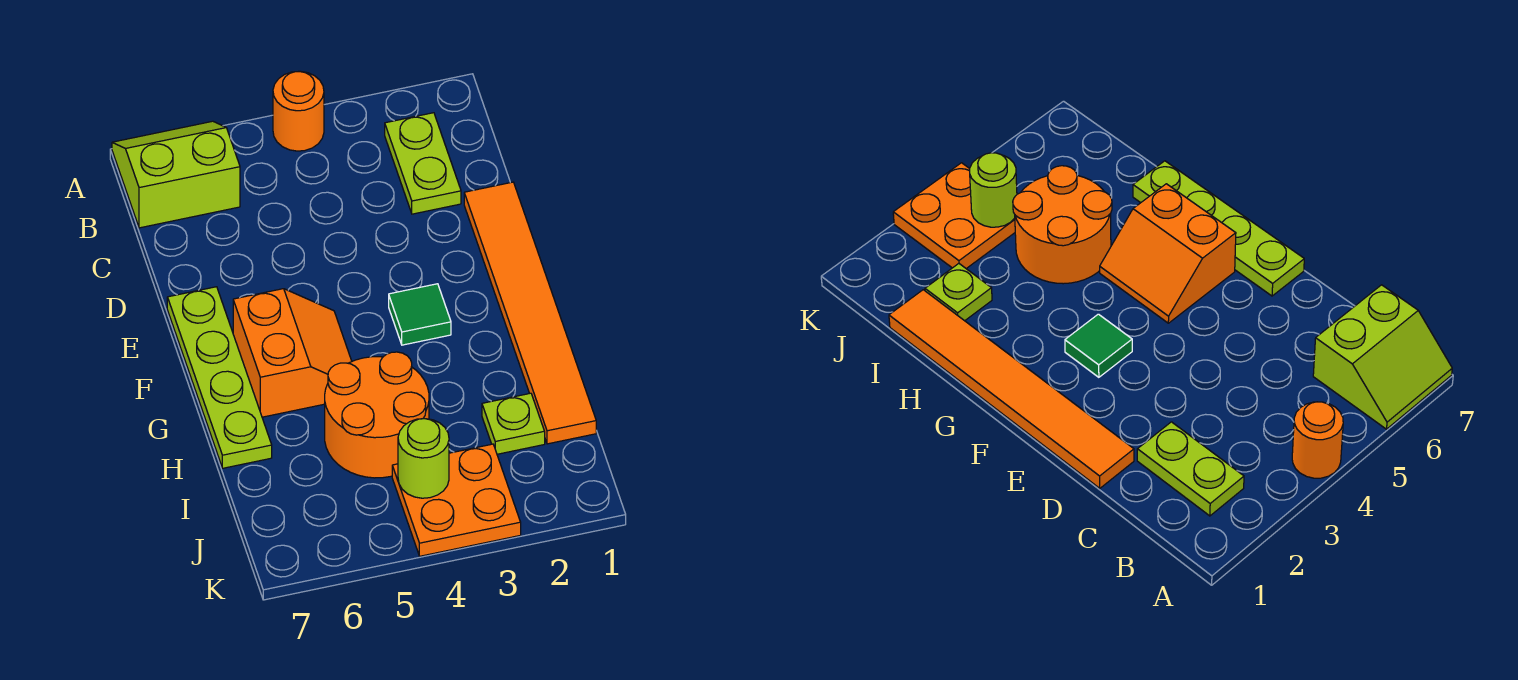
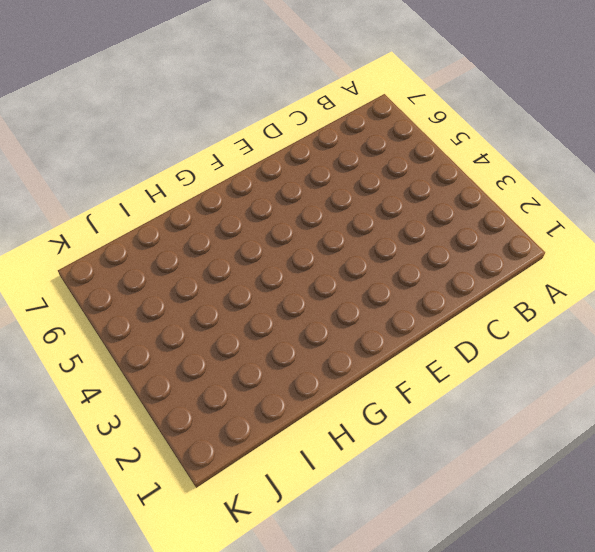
none -> orange 1x1 round brick [273,71,324,151]
none -> lime 2x2 slope [112,121,240,228]

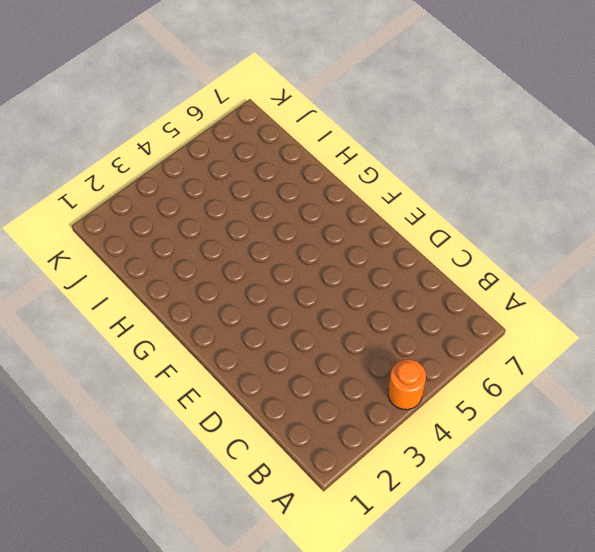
none -> lime 2x2 slope [112,121,240,228]
none -> lime 1x2 plate [385,113,461,214]

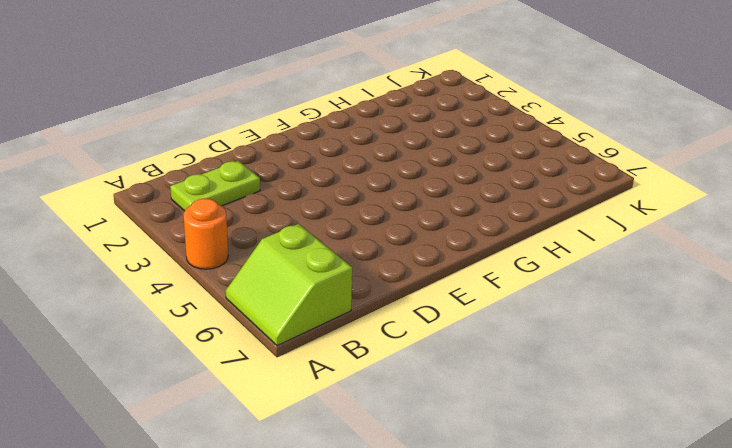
none -> orange 1x6 tile [464,182,596,444]
none -> lime 1x4 plate [167,287,272,468]

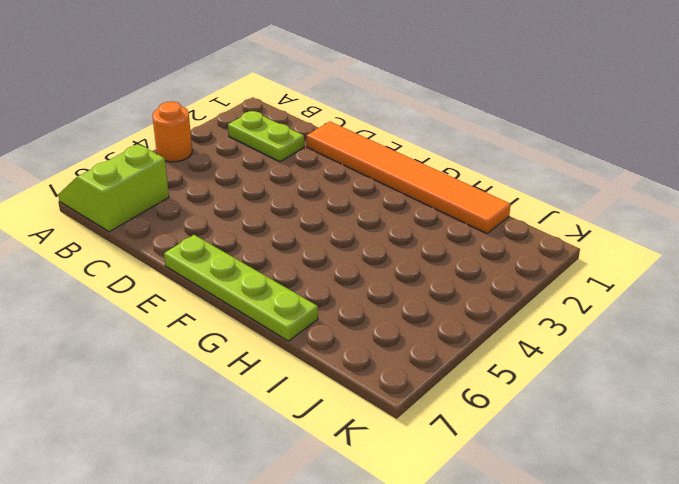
none -> green 1x1 tile [389,284,451,345]
none -> orange 2x2 slope [233,289,352,417]

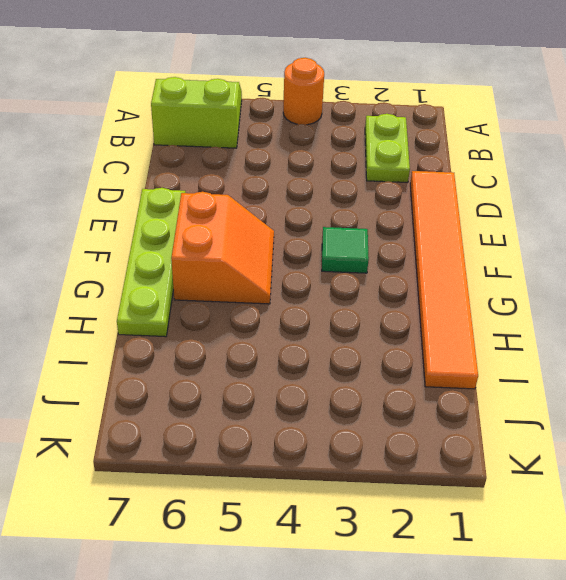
none -> orange 2x2 round brick [325,352,429,478]
none -> lime 1x1 plate [482,393,545,454]

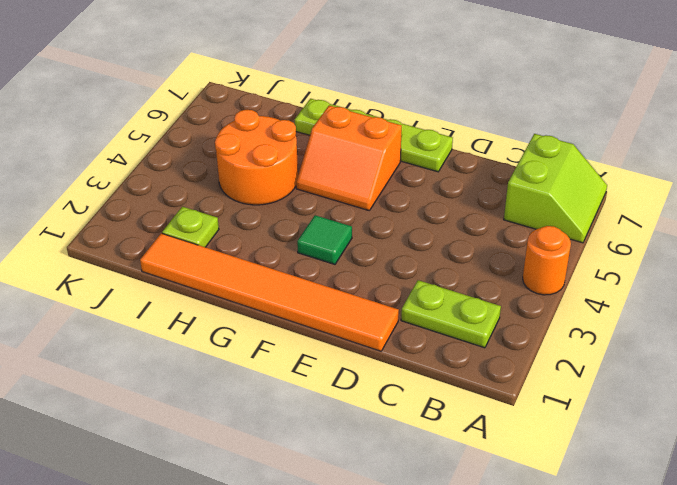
none -> orange 2x2 plate [392,444,521,556]
none -> lime 1x1 round brick [398,419,449,498]

